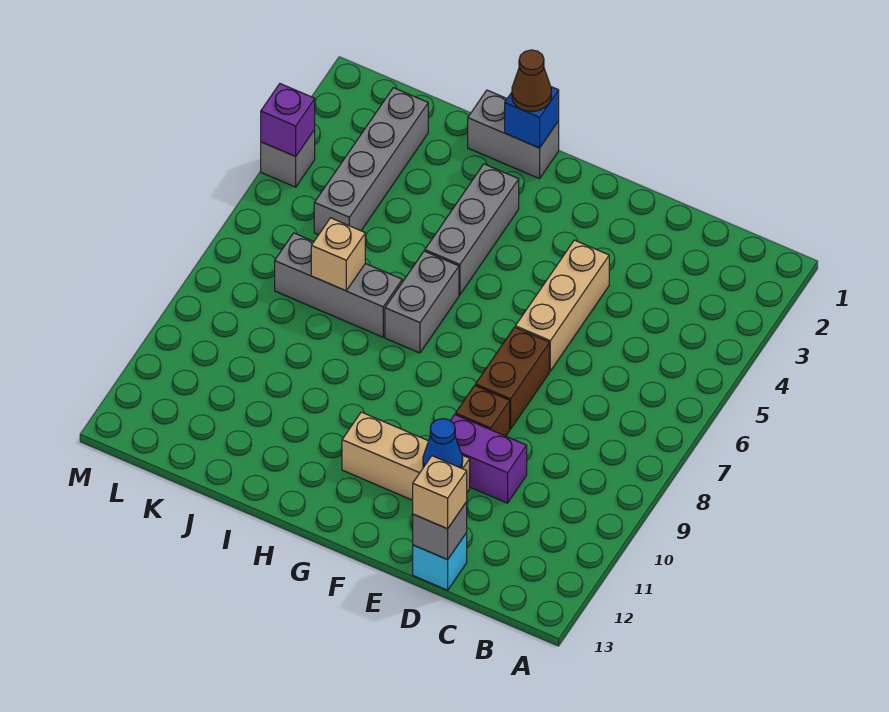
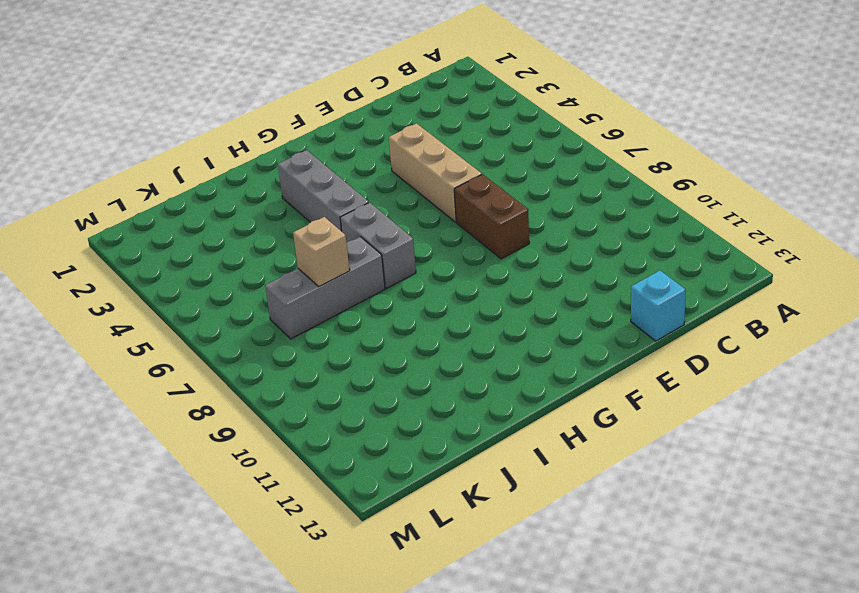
none -> purple 1x2 brick [450,415,527,503]
none -> brown 1x1 brick [456,386,510,436]
none -> tan 1x3 brick [342,412,470,500]

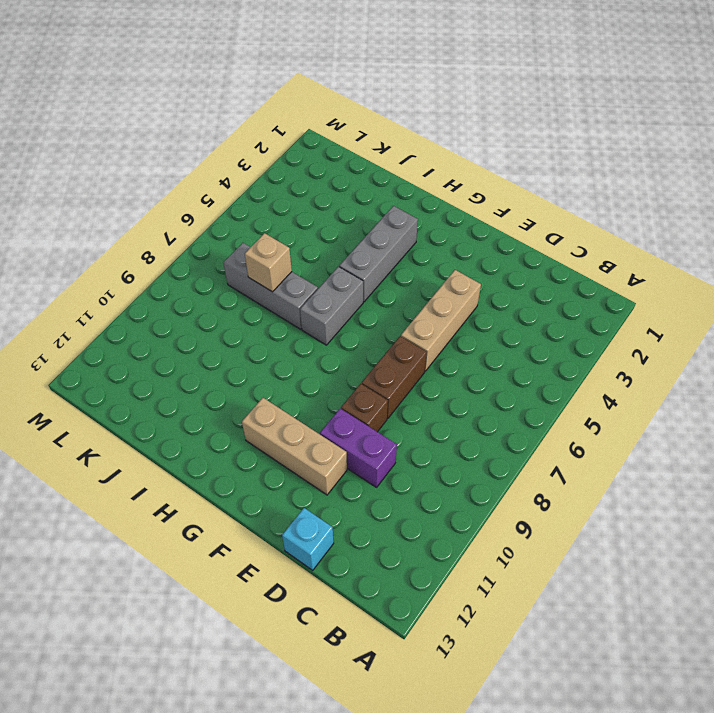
none -> grey 1x2 brick [468,90,559,179]
none -> grey 1x4 brick [314,88,428,235]
none -> grey 1x1 brick [261,130,315,187]

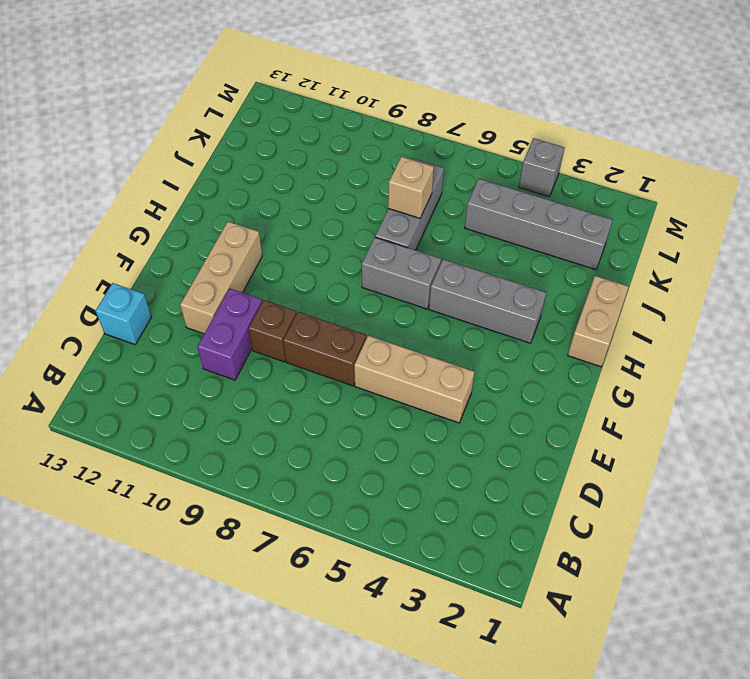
tan 1x2 brick [568,276,629,367] -> grey 1x2 brick [468,90,559,179]
none -> grey 1x1 brick [413,502,467,560]
none -> blue 1x1 cone [423,419,463,468]
none -> blue 1x1 brick [505,87,559,148]

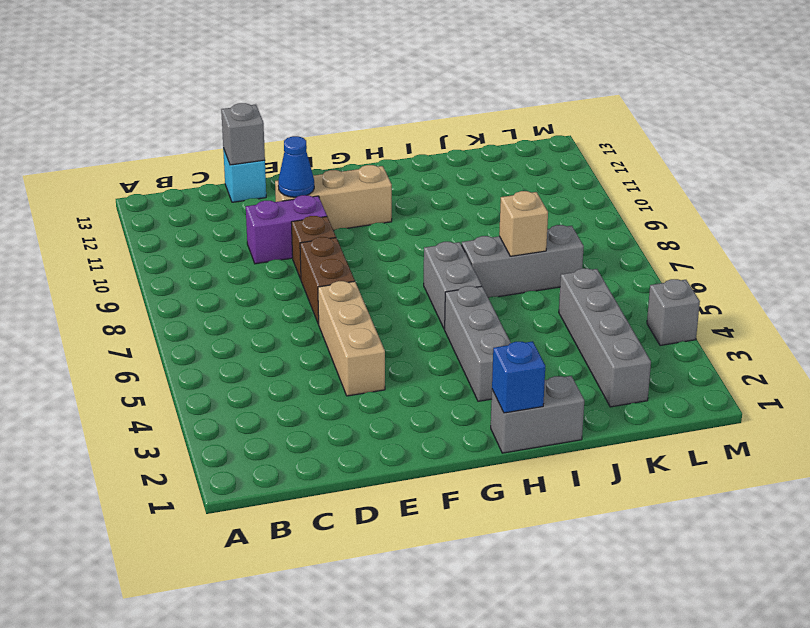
none -> purple 1x1 brick [261,84,315,156]
none -> tan 1x1 brick [413,456,467,529]
none -> brown 1x1 cone [512,50,551,111]

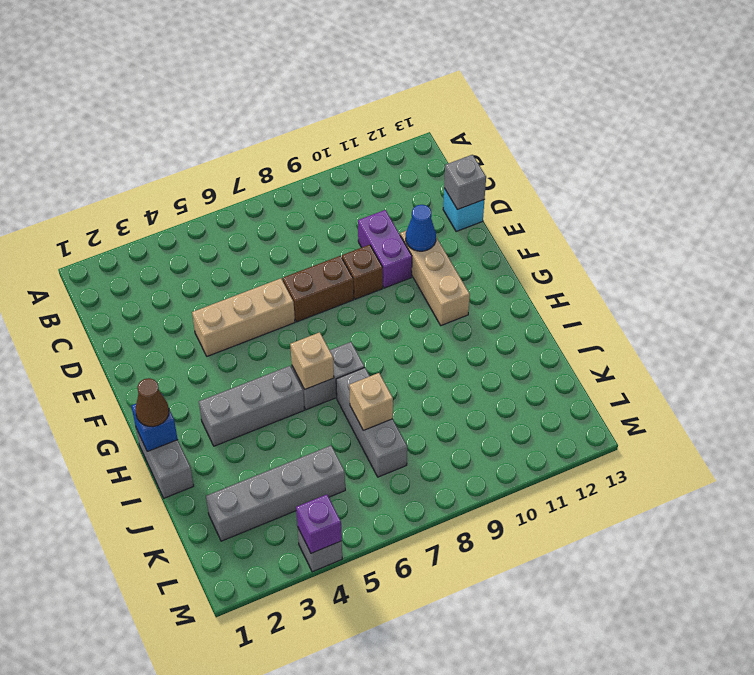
tan 1x1 brick [290,332,334,389] -> tan 1x1 brick moved to [413,456,467,529]

